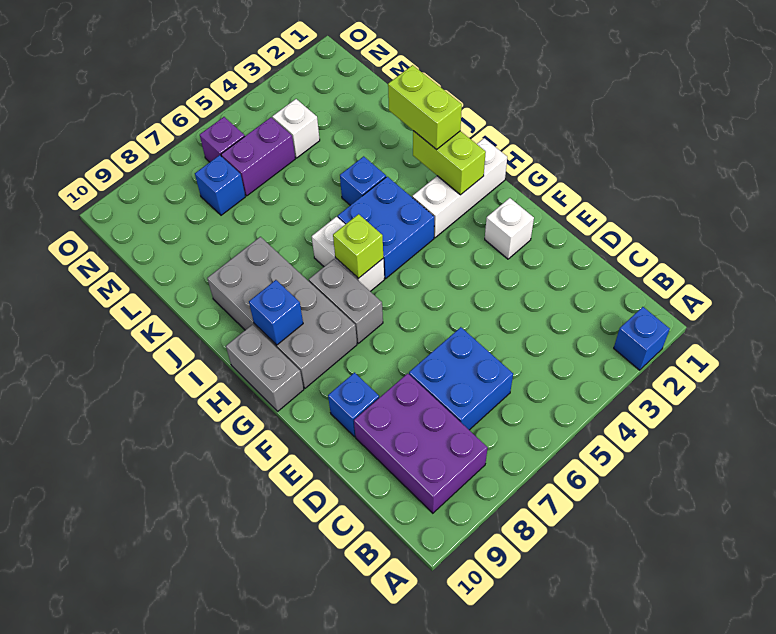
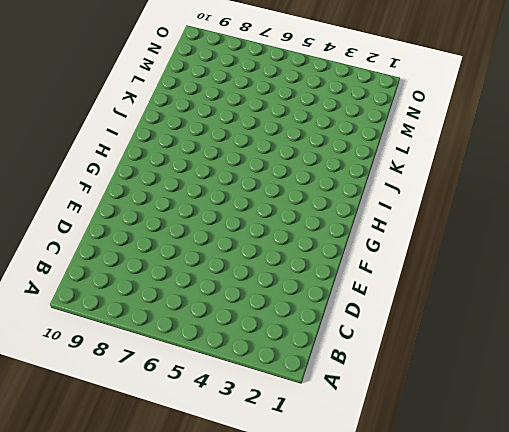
none -> blue 1x1 brick [614,307,670,370]
none -> purple 2x3 brick [354,373,488,513]
none -> blue 2x2 brick [409,327,513,430]

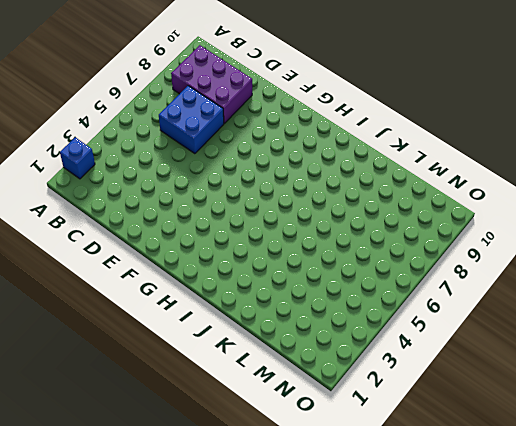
none -> blue 1x1 brick [328,373,379,437]
none -> white 1x1 brick [485,198,534,259]
none -> grey 1x2 brick [309,259,383,343]

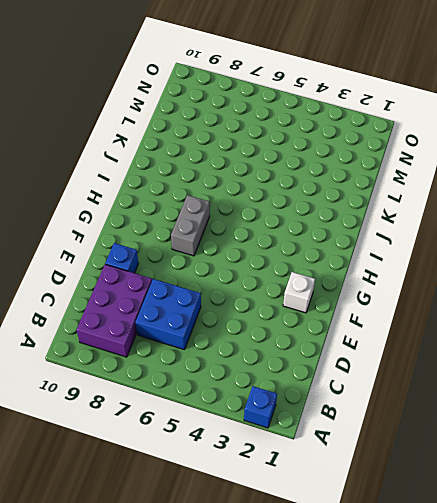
none -> grey 2x4 brick [207,237,357,388]
none -> grey 1x2 brick [226,325,304,411]
none -> white 1x3 brick [412,138,507,238]

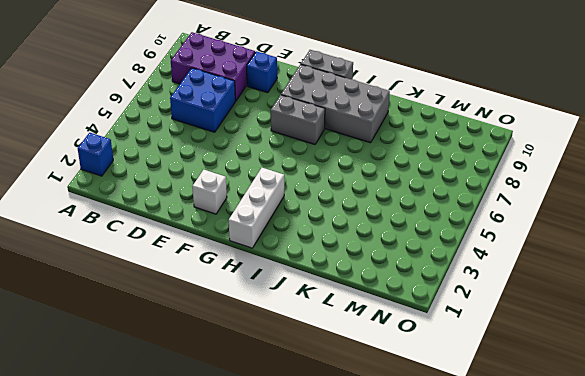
none -> blue 2x2 brick [338,177,434,279]
none -> white 1x2 brick [312,217,384,291]
none -> blue 1x1 brick [340,156,386,205]

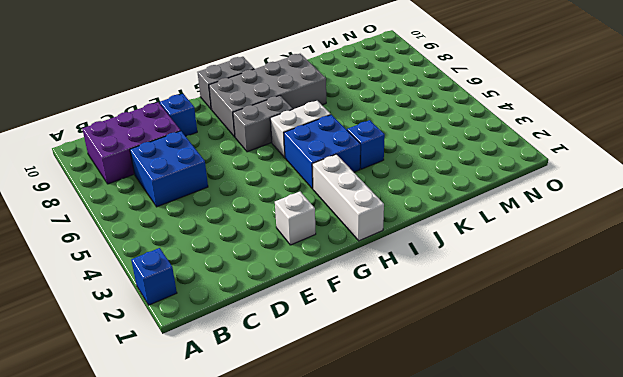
none -> white 1x1 brick [272,99,320,158]
none -> purple 1x2 brick [221,117,295,196]
none -> blue 1x1 brick [195,155,245,215]

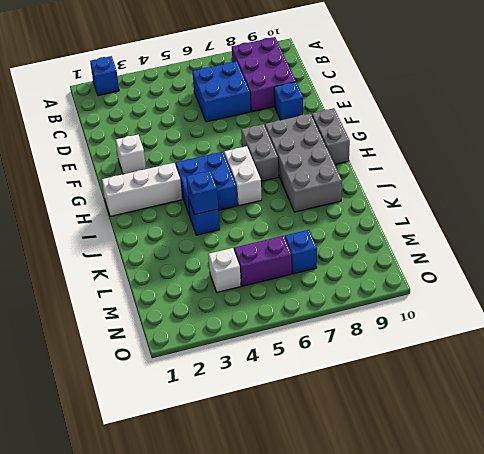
blue 1x1 brick [186,171,218,215] -> blue 1x1 brick moved to [249,280,303,345]
none -> purple 1x1 brick [200,117,245,162]
none -> lime 1x2 brick [413,131,486,195]
none -> lime 1x1 brick [333,214,383,278]

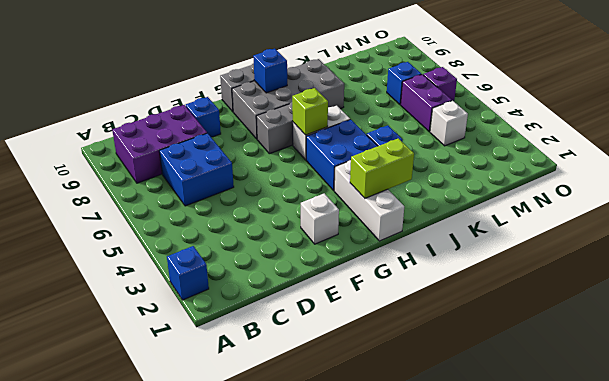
none -> lime 1x2 brick [388,65,462,150]

